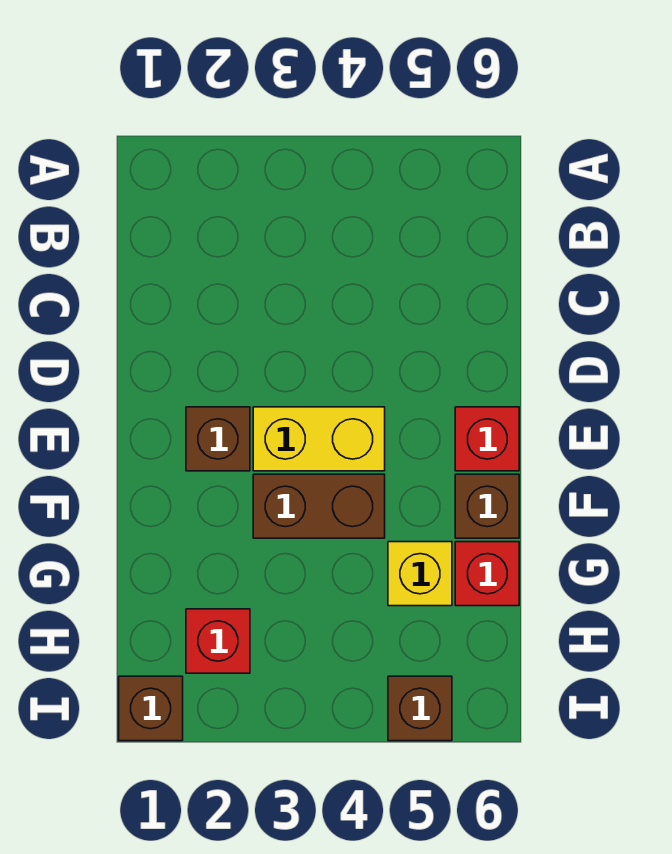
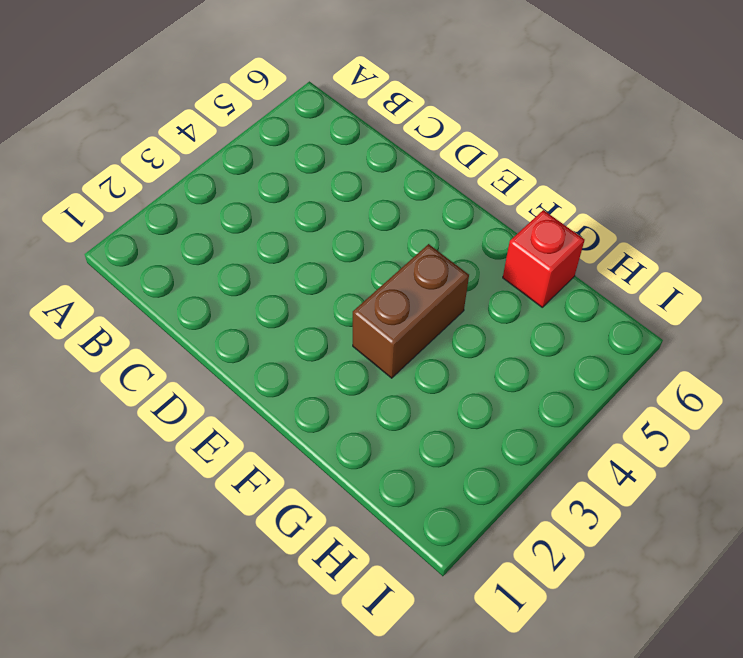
none -> brown 1x1 brick [186,407,250,471]
none -> yellow 1x2 brick [253,407,385,471]

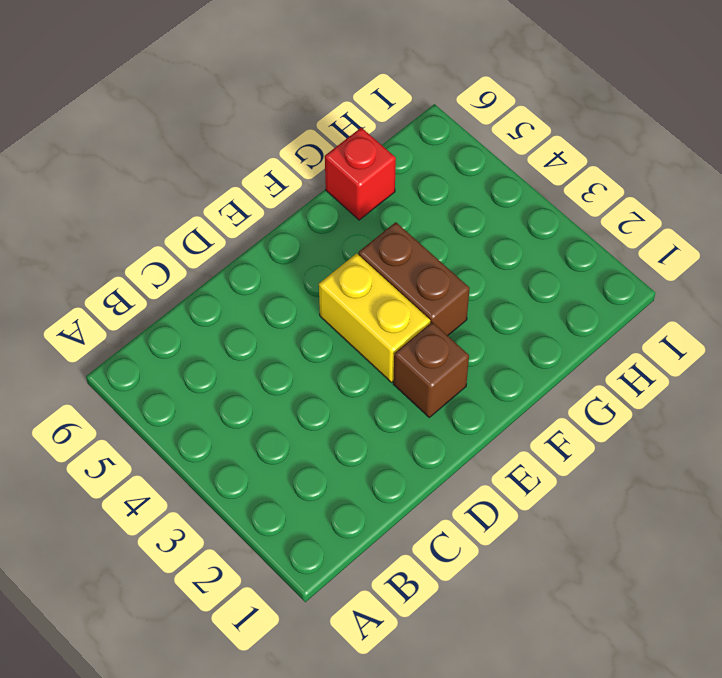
none -> red 1x1 brick [455,407,519,471]
none -> brown 1x1 brick [455,474,519,538]

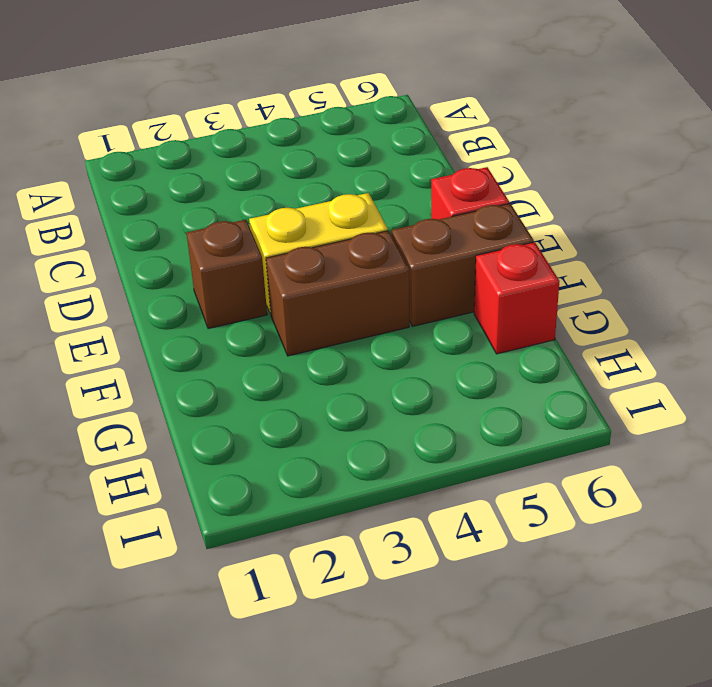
brown 1x2 brick [392,204,534,326] -> brown 1x1 brick [455,474,519,538]
none -> yellow 1x1 brick [388,542,452,606]
none -> red 1x1 brick [186,609,250,673]

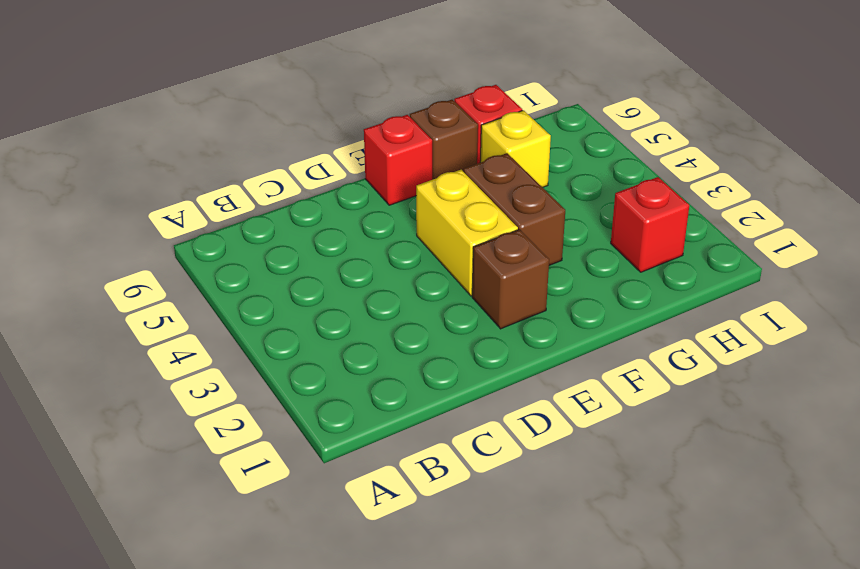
none -> brown 1x1 brick [119,676,183,741]
none -> brown 1x1 brick [388,676,452,741]

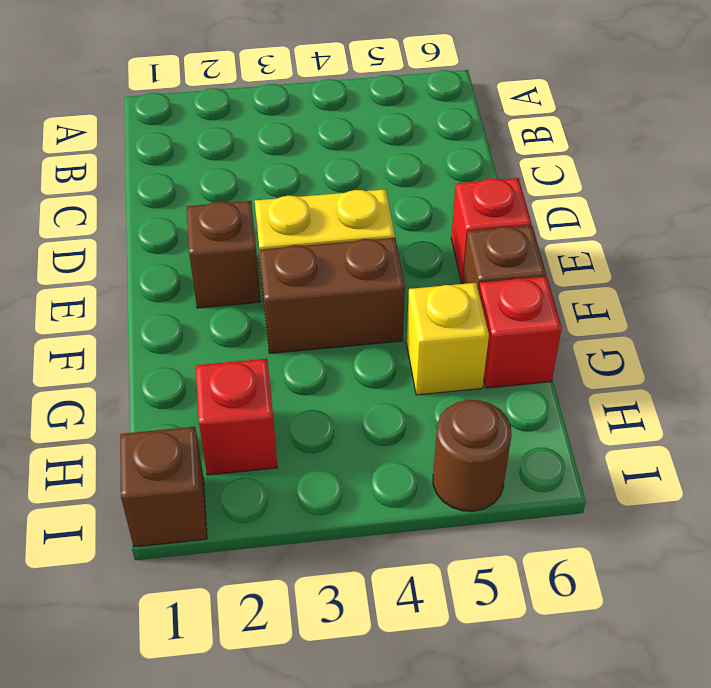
brown 1x1 round brick [433,400,511,511] -> brown 1x1 brick [388,676,452,741]

